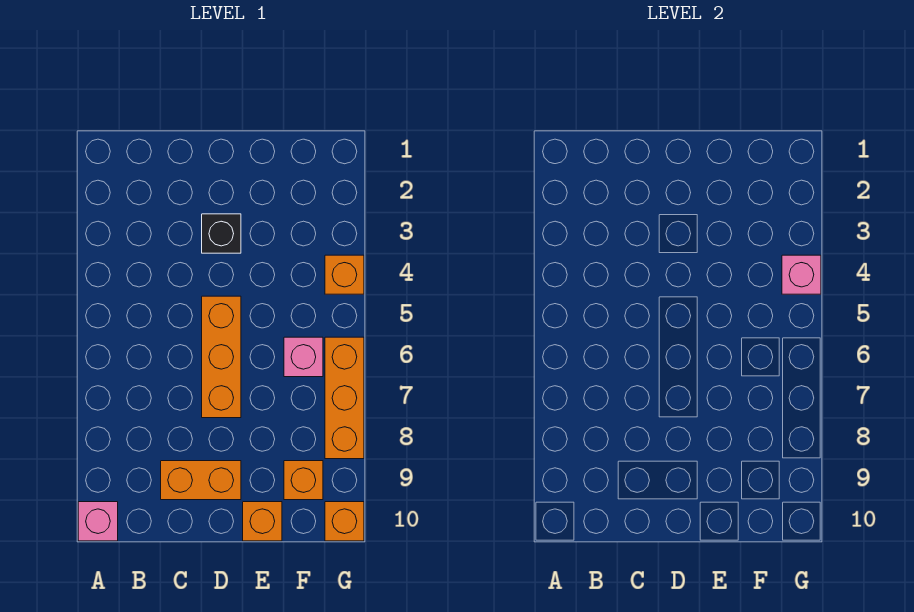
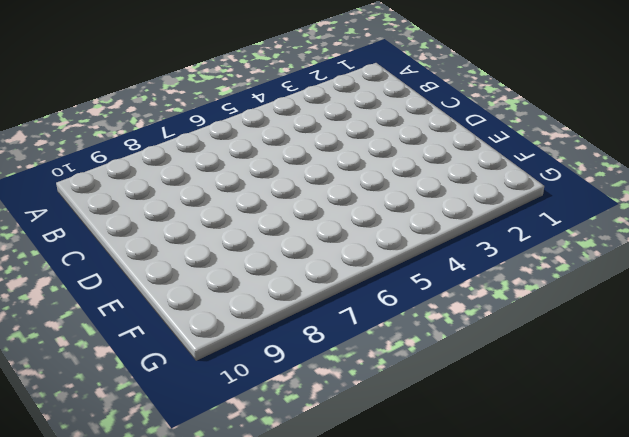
none -> pink 1x1 brick [78,502,118,541]
none -> orange 1x2 brick [161,461,241,500]

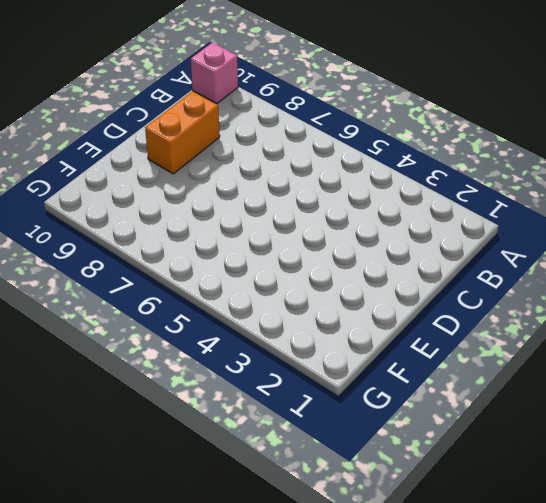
none -> black 1x1 brick [202,214,241,253]
none -> orange 1x3 brick [202,296,241,418]

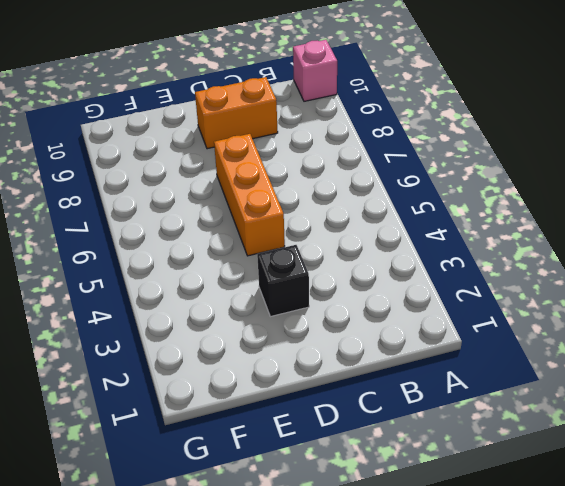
none -> orange 1x1 brick [243,502,282,541]
none -> pink 1x1 brick [284,337,323,377]

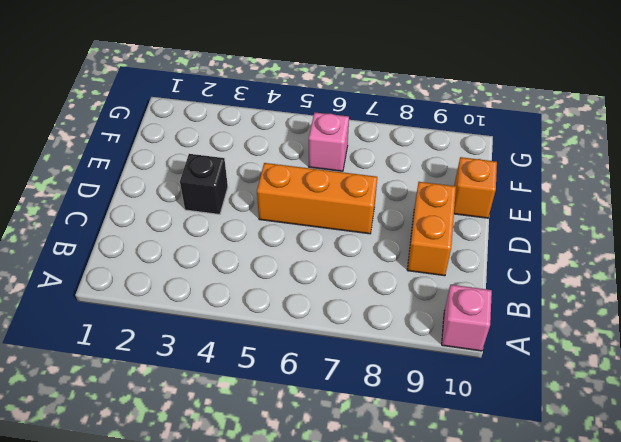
none -> orange 1x1 brick [284,461,323,500]
none -> orange 1x1 brick [325,255,364,294]

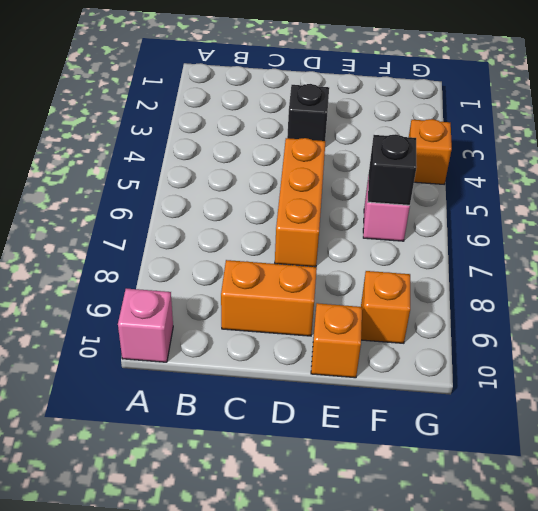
black 1x1 brick [368,134,416,205] -> none
none -> orange 1x3 brick [325,337,364,459]
none -> orange 1x1 brick [325,502,364,541]

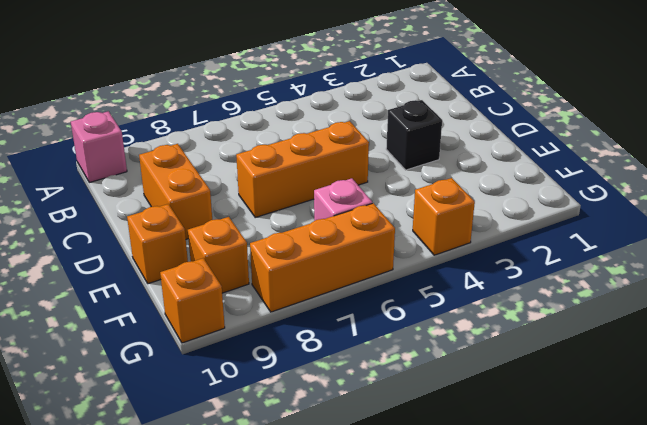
none -> pink 1x1 brick [782,255,821,294]

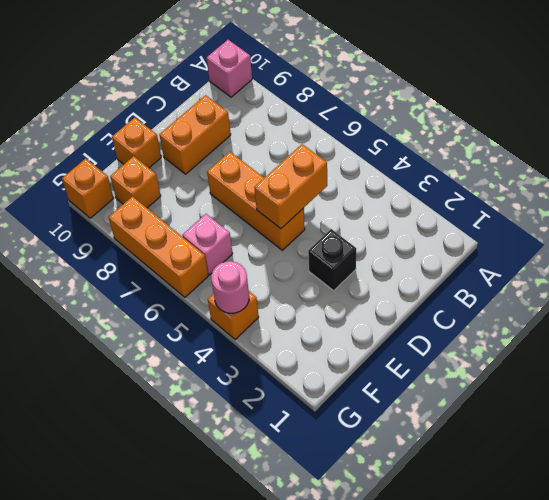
orange 1x2 brick [254,144,327,229] -> none
pink 1x1 round brick [211,261,249,313] -> pink 1x1 brick [782,255,821,294]

